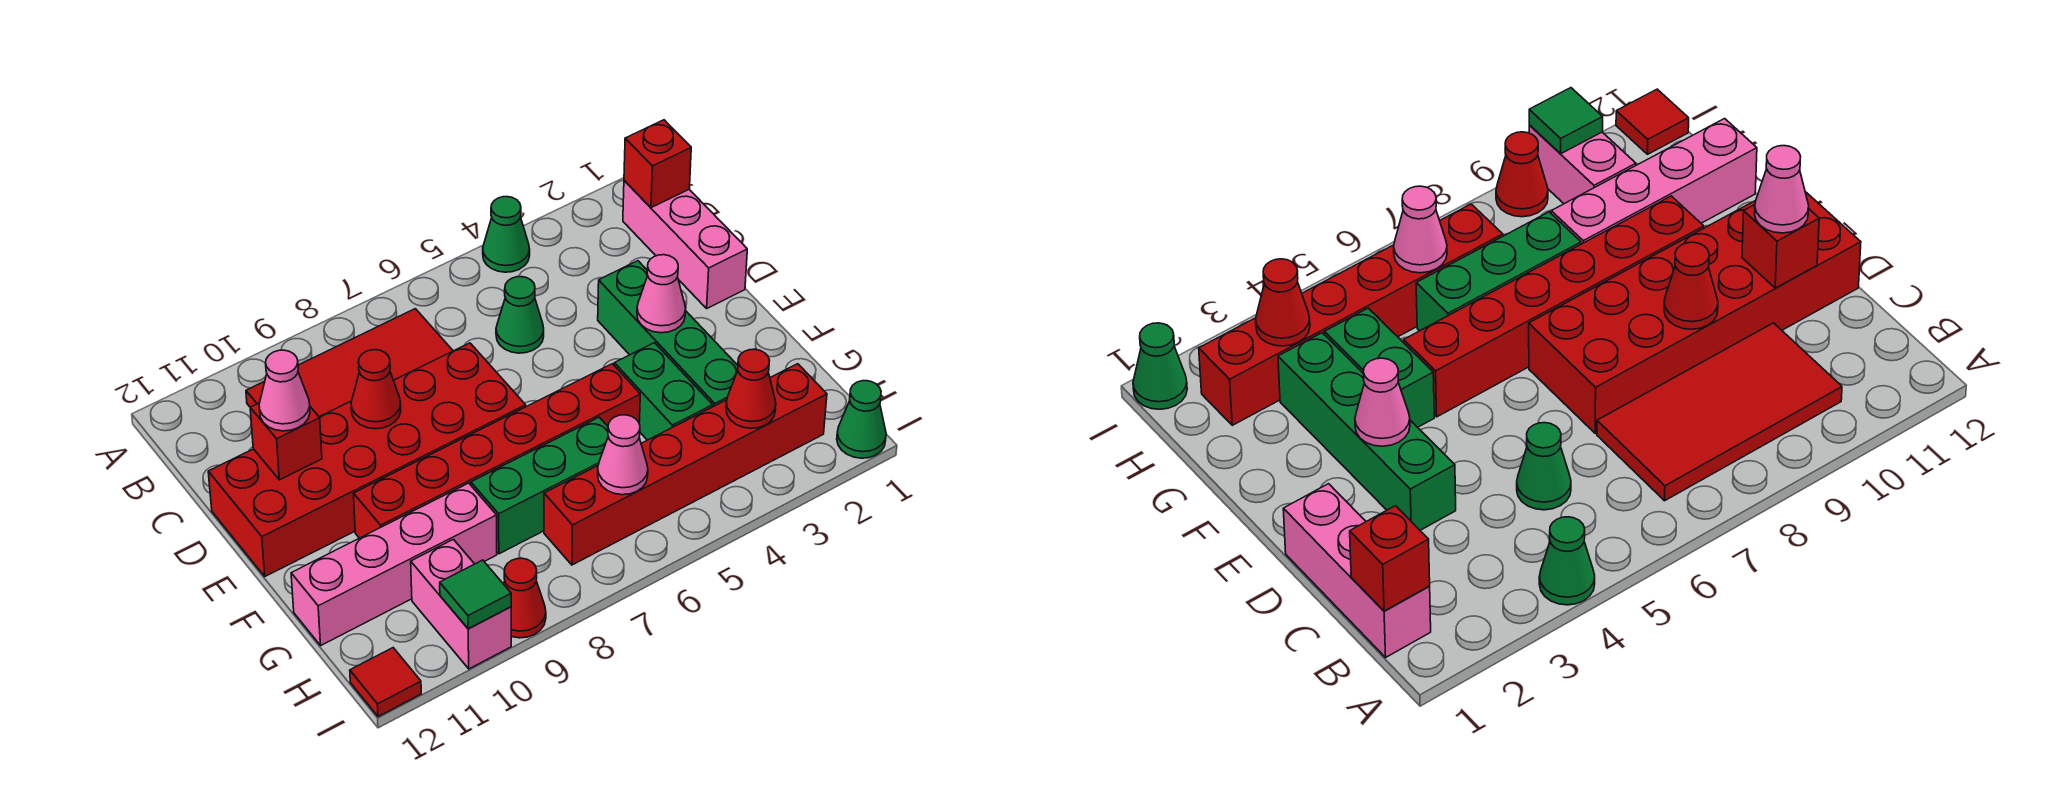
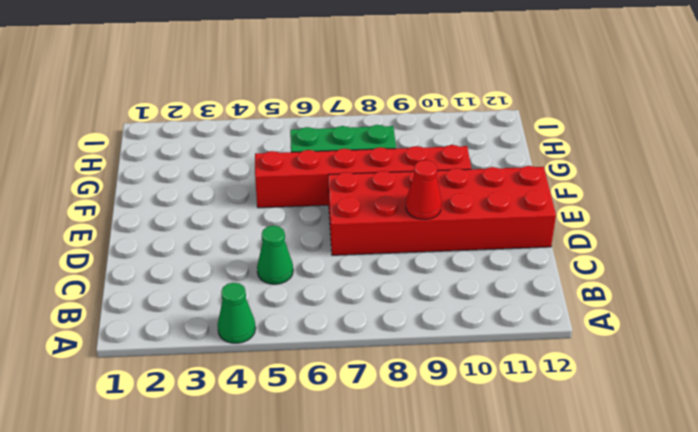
none -> pink 1x3 brick [623,180,747,308]
none -> red 2x4 tile [246,309,453,417]
none -> green 1x4 brick [598,261,738,407]

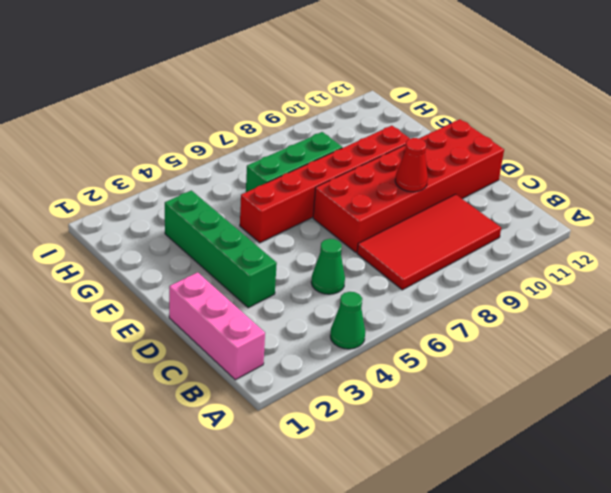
none -> green 1x2 brick [614,343,713,440]
none -> pink 1x4 brick [291,483,497,645]
none -> red 1x6 brick [544,364,827,565]

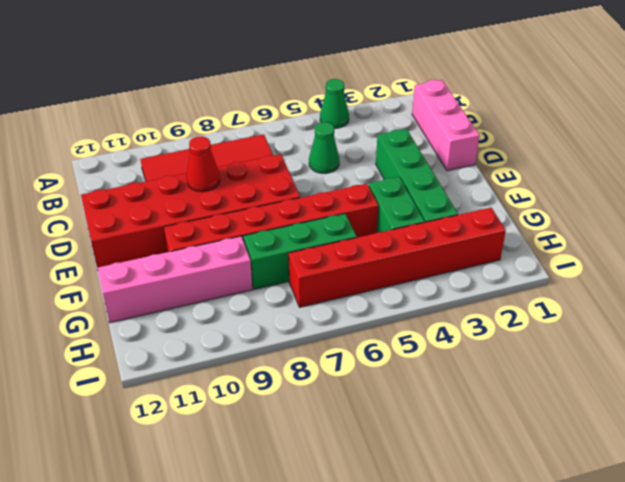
none -> pink 1x2 brick [411,539,511,669]
none -> green 1x1 cone [837,381,886,458]
none -> red 1x1 cone [504,558,546,638]

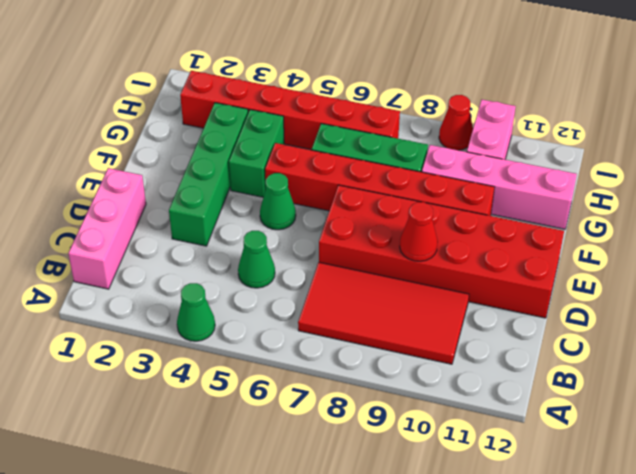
green 1x1 cone [260,173,296,230] -> green 1x1 cone moved to [837,381,886,458]
none -> red 1x1 tile [350,648,421,717]
none -> red 1x1 brick [624,120,691,208]
none -> red 1x1 brick [250,403,322,480]

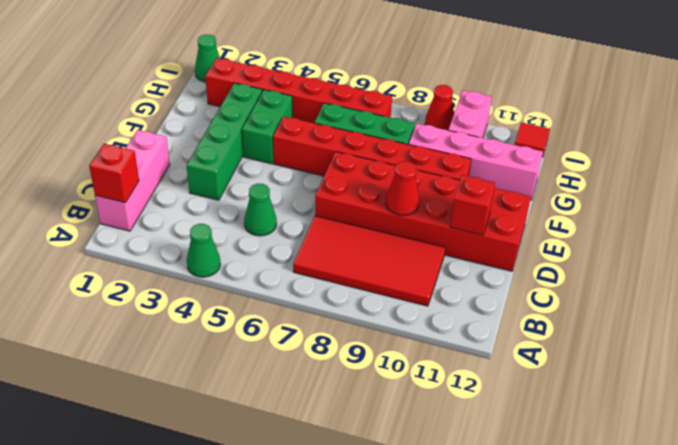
none -> pink 1x1 cone [637,255,686,333]
none -> red 1x1 cone [726,349,776,428]
none -> pink 1x1 cone [598,415,648,495]

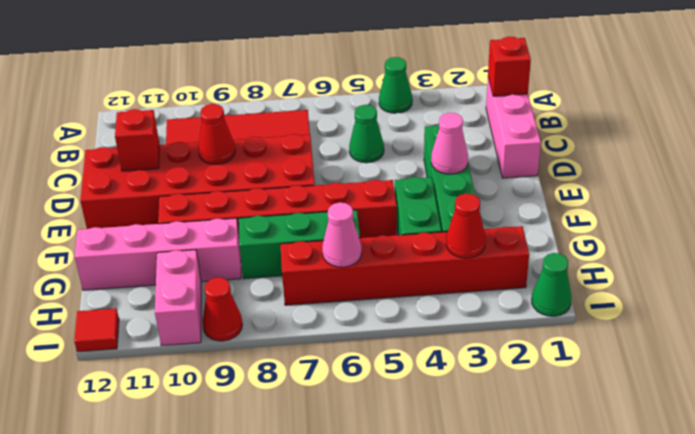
none -> green 1x1 tile [440,560,511,629]
none -> pink 1x1 cone [259,350,310,431]

